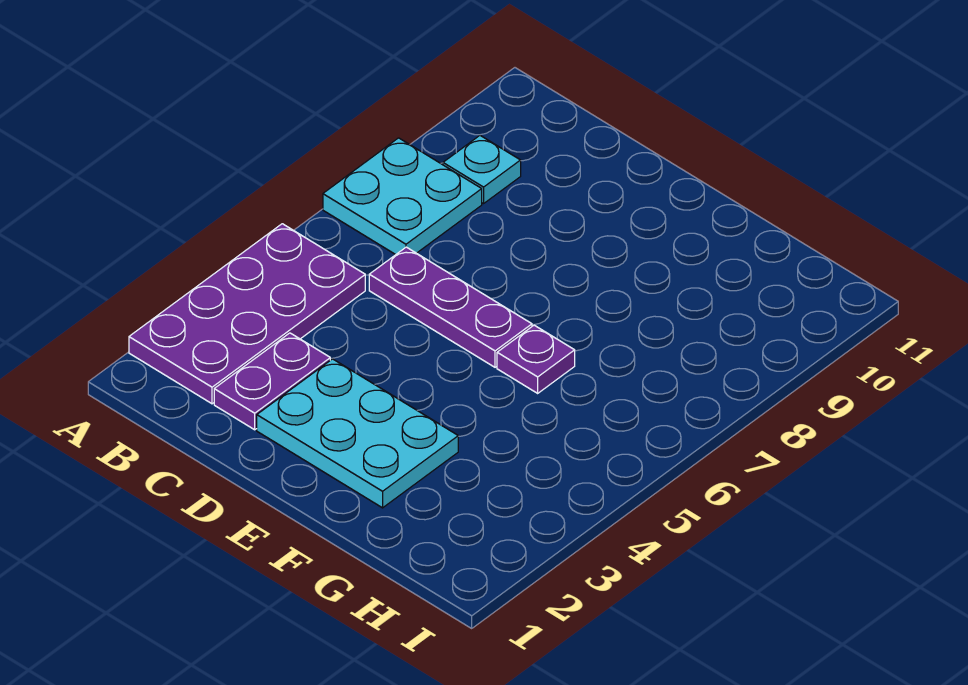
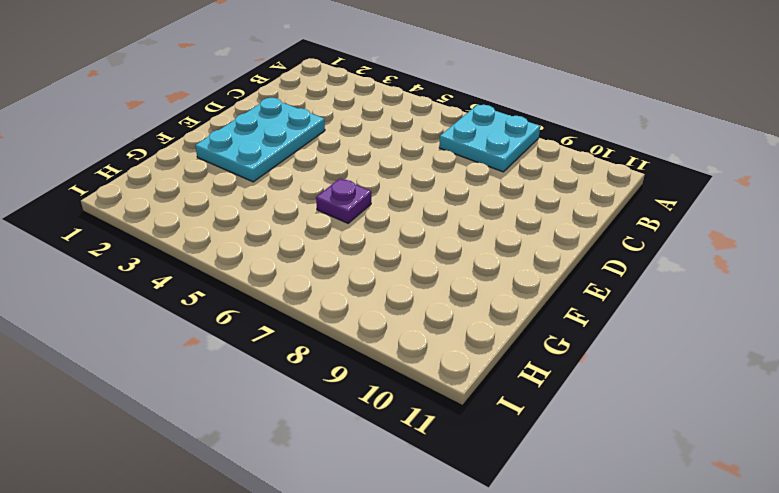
none -> purple 2x4 plate [129,224,365,404]
none -> cyan 1x1 plate [443,136,521,204]

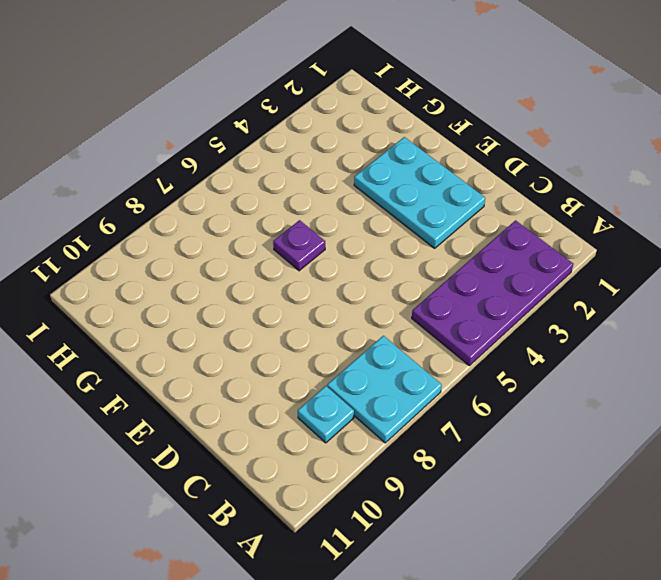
none -> purple 1x2 plate [214,333,330,430]
none -> purple 1x3 plate [369,247,532,367]

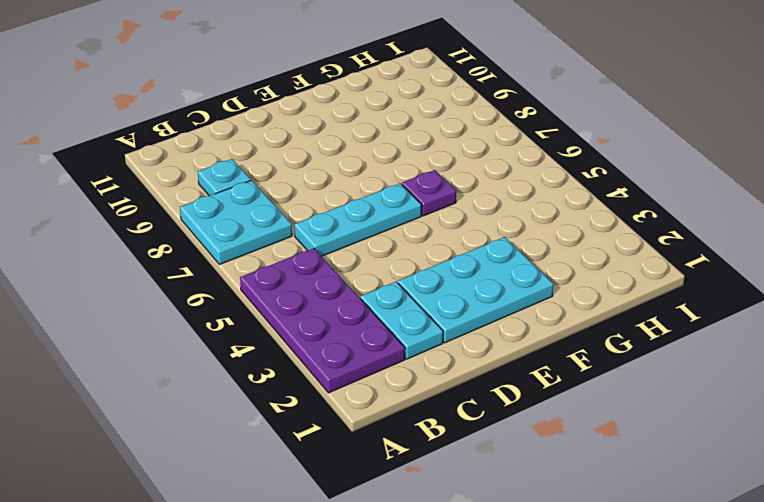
cyan 1x2 plate [360,282,443,359] -> purple 1x2 plate [214,333,330,430]
cyan 1x3 plate [294,183,421,256] -> purple 1x3 plate [369,247,532,367]

